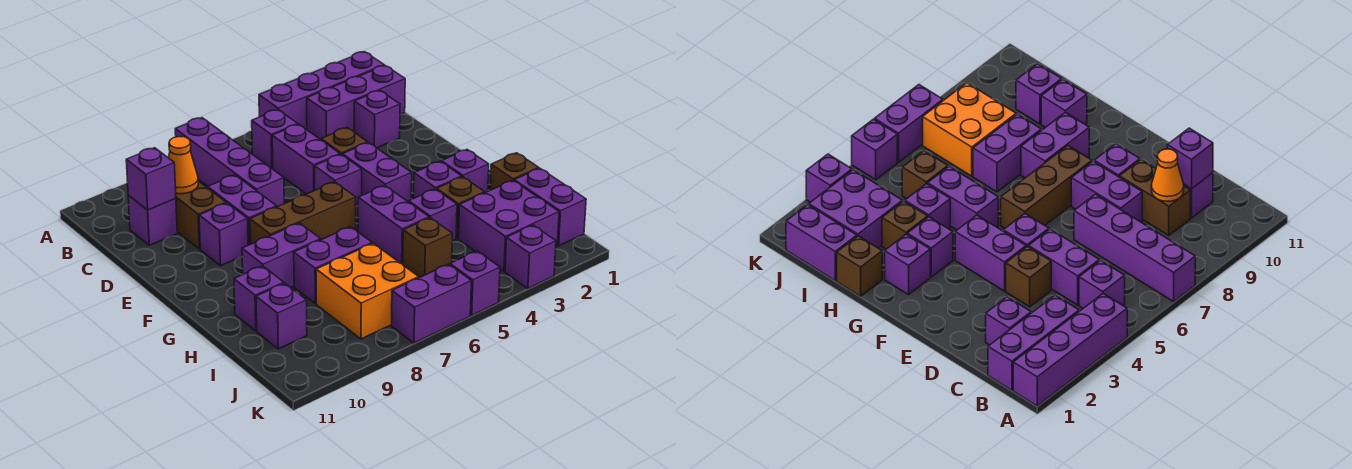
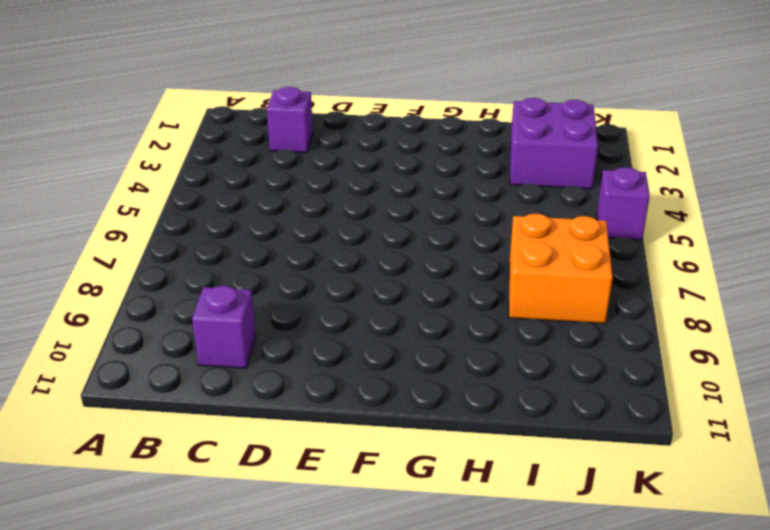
none -> purple 1x4 brick [259,52,384,130]
none -> purple 1x4 brick [175,118,284,207]
none -> purple 1x3 brick [307,66,405,140]
none -> purple 1x1 brick [252,110,298,169]

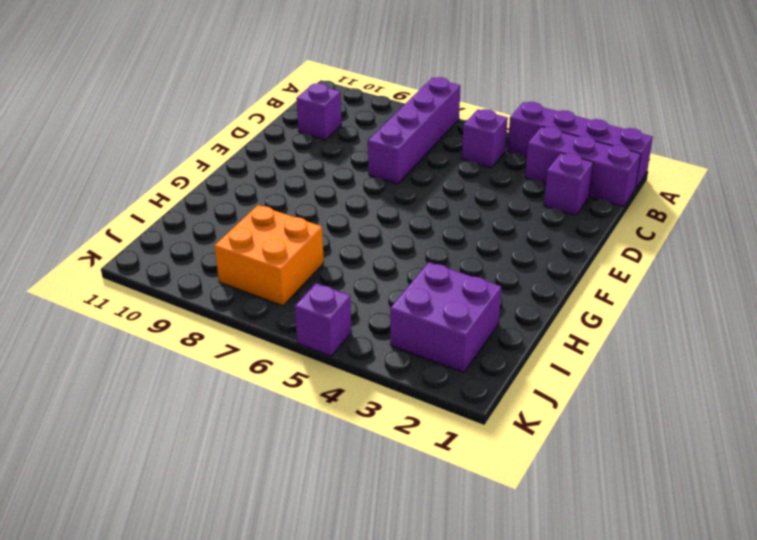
none -> purple 1x2 brick [272,124,340,194]
none -> brown 1x2 brick [176,181,226,249]
none -> brown 1x1 brick [321,128,368,155]
none -> purple 1x2 brick [208,175,277,245]

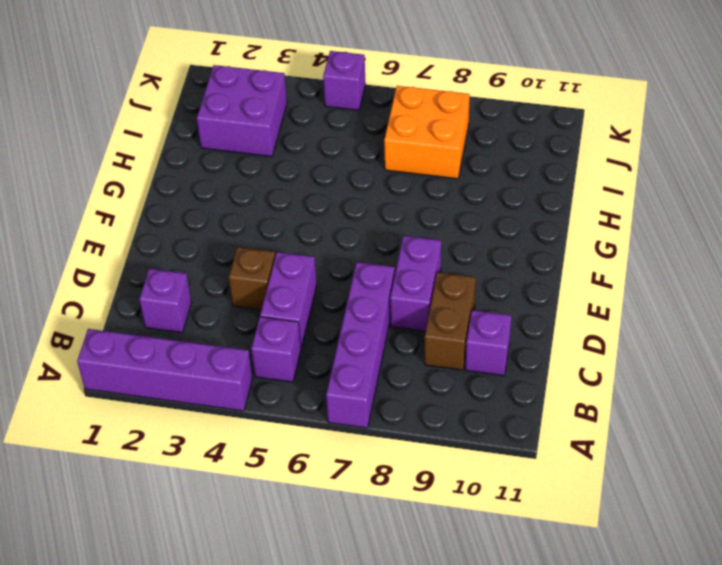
none -> purple 1x3 brick [307,66,405,140]
none -> purple 1x2 brick [342,143,412,202]
none -> purple 1x1 brick [315,155,362,206]
none -> purple 1x1 brick [199,203,248,266]

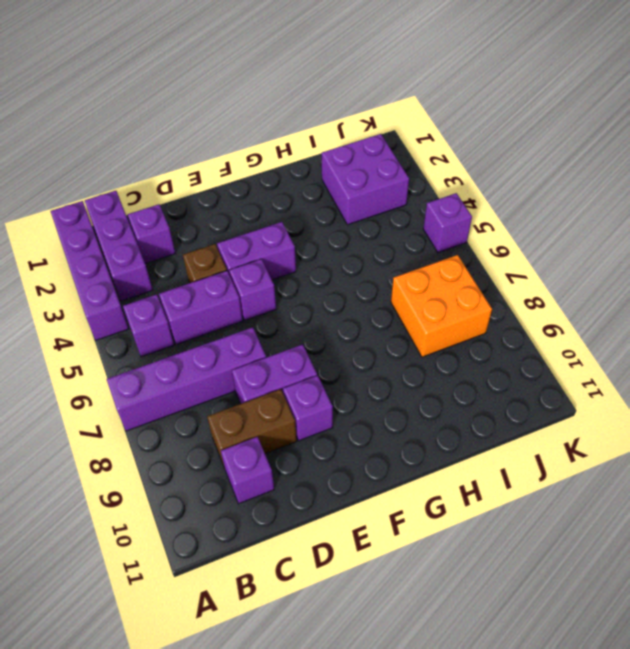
none -> brown 1x3 brick [250,182,356,244]
none -> purple 1x1 brick [441,150,489,193]
none -> purple 1x1 brick [414,161,462,198]
none -> purple 1x2 brick [358,186,429,264]

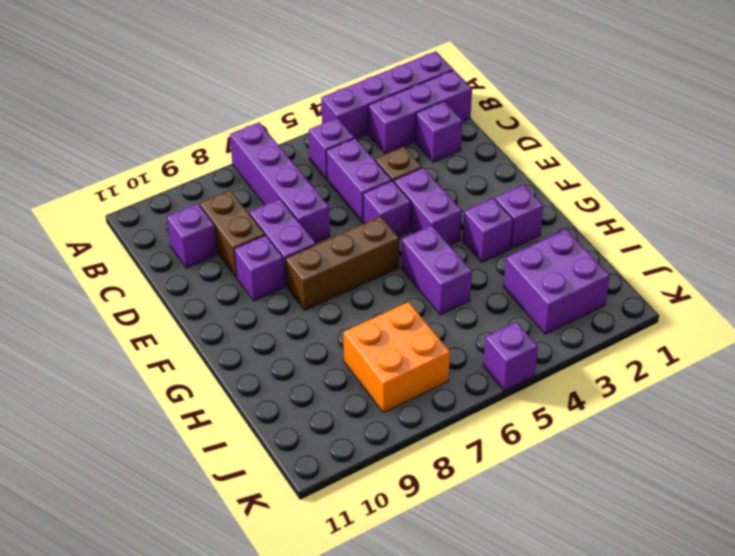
none -> purple 1x2 brick [242,223,321,288]
none -> brown 1x1 brick [490,153,539,190]
none -> brown 1x1 brick [437,177,485,238]
none -> purple 1x1 brick [409,189,457,241]

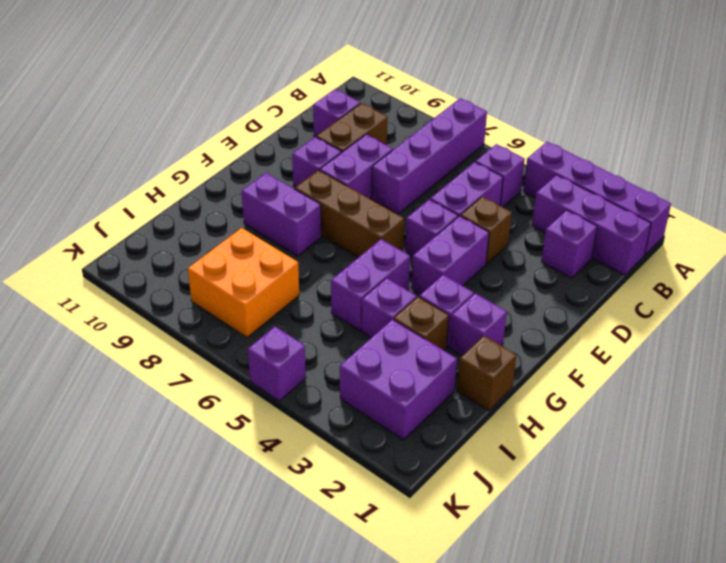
none -> purple 1x2 brick [294,227,372,304]
none -> purple 1x1 brick [234,266,284,331]
none -> purple 1x2 brick [514,168,586,246]
none -> brown 1x1 brick [403,218,452,277]

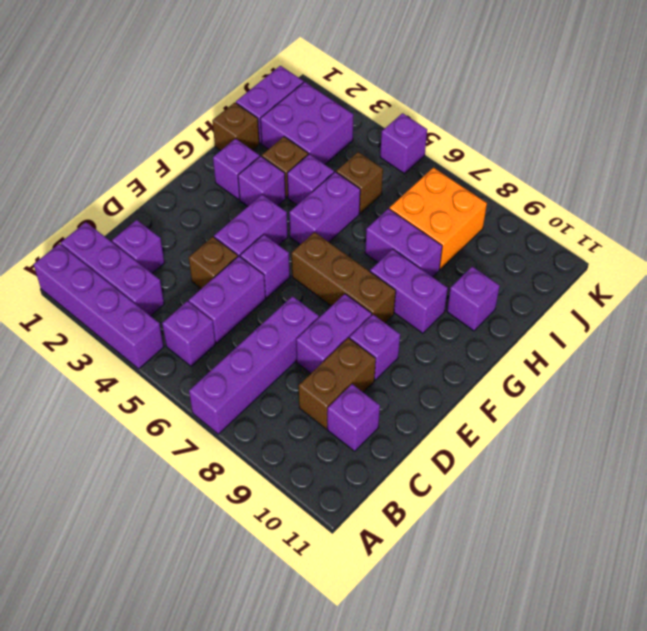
none -> purple 1x1 brick [256,283,307,349]
none -> purple 1x1 brick [505,225,556,288]
none -> purple 1x2 brick [391,264,471,343]
none -> orange 1x1 cone [169,137,198,194]

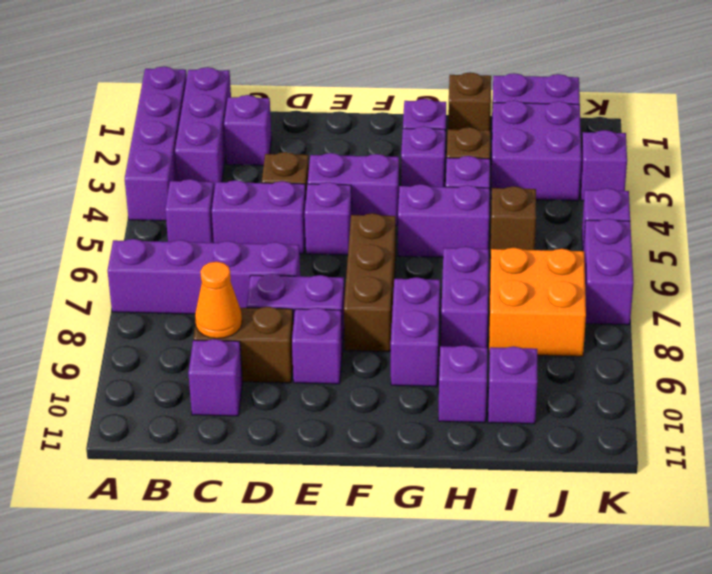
none -> purple 1x1 brick [126,148,176,210]

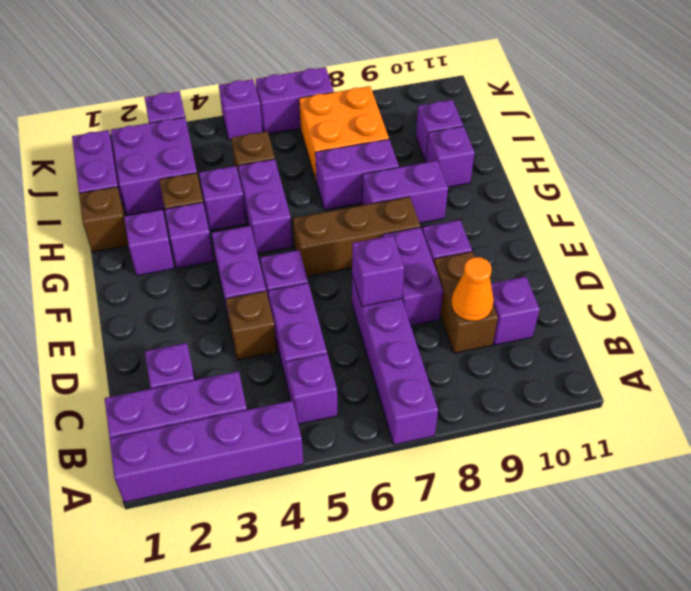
purple 1x1 brick [352,235,404,306] -> purple 1x1 brick moved to [126,148,176,210]

